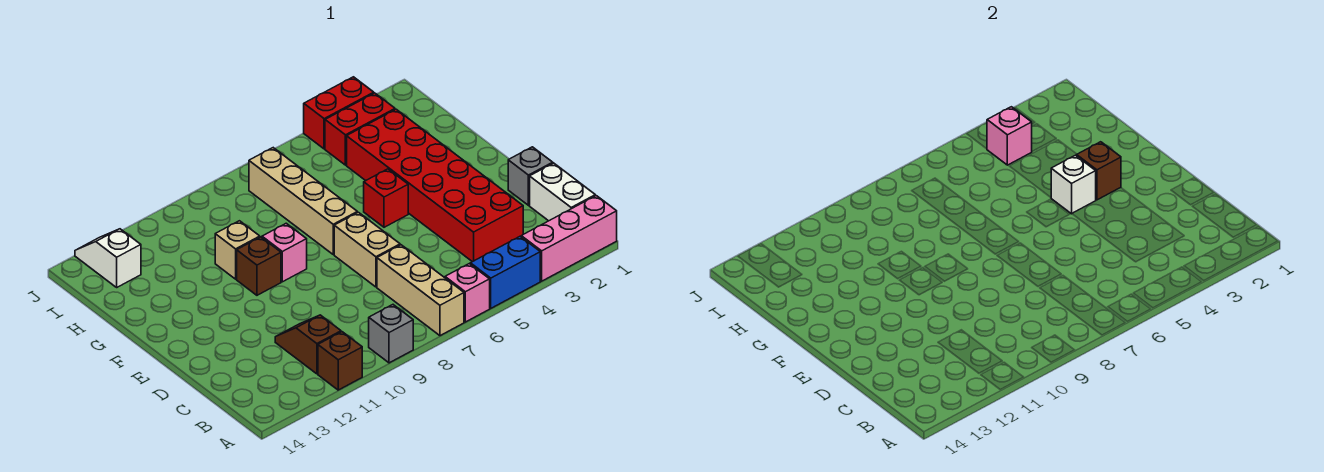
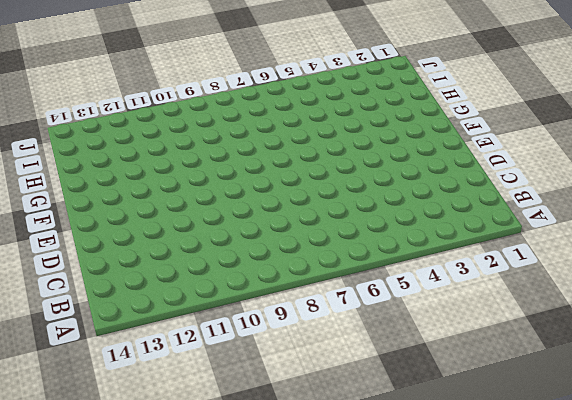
none -> pink 1x3 brick [521,196,617,281]
none -> blue 1x2 brick [470,237,540,308]
none -> pink 1x1 brick [445,264,490,322]

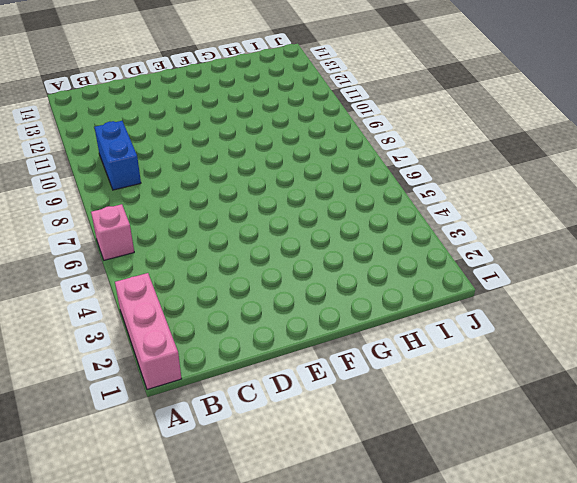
blue 1x2 brick [95,121,141,190] -> blue 1x2 brick moved to [470,237,540,308]
none -> tan 1x3 brick [377,245,464,336]
none -> grey 1x1 brick [369,305,413,363]
none -> brown 1x1 brick [318,332,362,390]

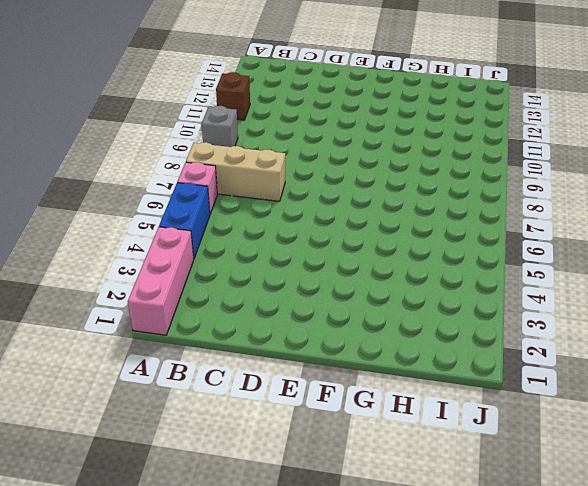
none -> white 1x2 brick [530,163,595,221]
none -> brown 1x2 slope [275,315,341,374]
none -> red 2x6 brick [347,109,523,262]

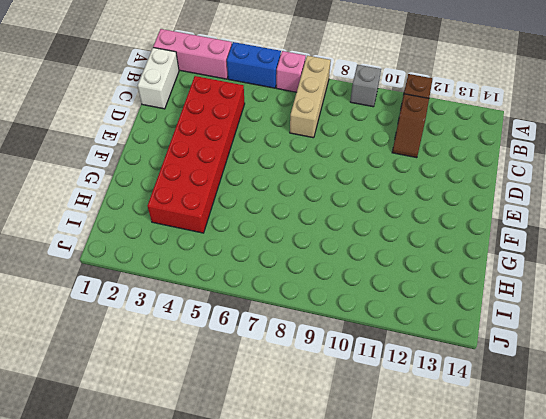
none -> grey 1x1 brick [508,147,553,205]
none -> tan 1x2 brick [334,212,400,287]
none -> red 1x1 brick [364,169,408,227]

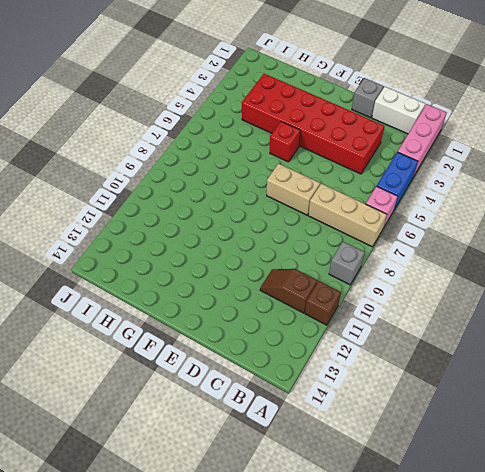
none -> tan 1x4 brick [249,148,357,254]
none -> pink 1x1 brick [262,223,307,282]
none -> brown 1x1 brick [237,237,281,295]

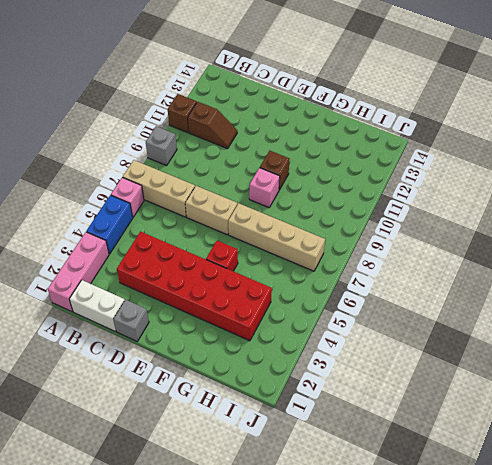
none -> tan 1x1 brick [215,221,260,279]
none -> red 1x2 brick [325,93,395,165]
none -> white 1x2 slope [75,229,141,287]

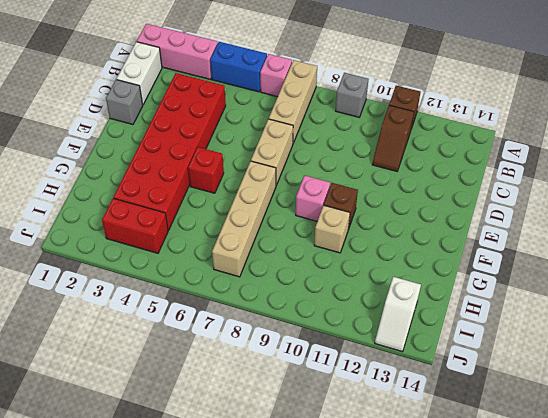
none -> red 1x2 brick [304,77,374,149]
none -> brown 1x1 brick [1077,142,1121,200]
none -> white 1x1 brick [1051,155,1096,214]

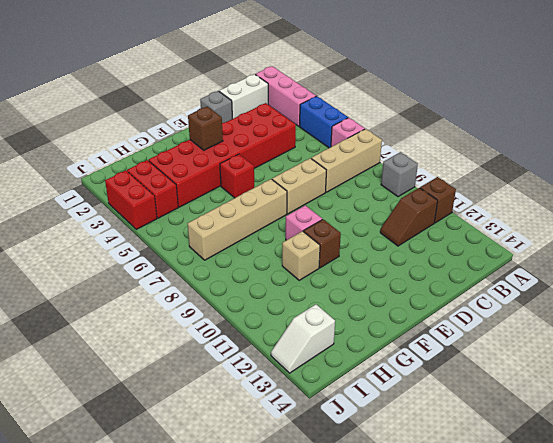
none -> white 1x1 brick [1051,155,1096,214]
none -> pink 1x1 brick [987,107,1032,165]

